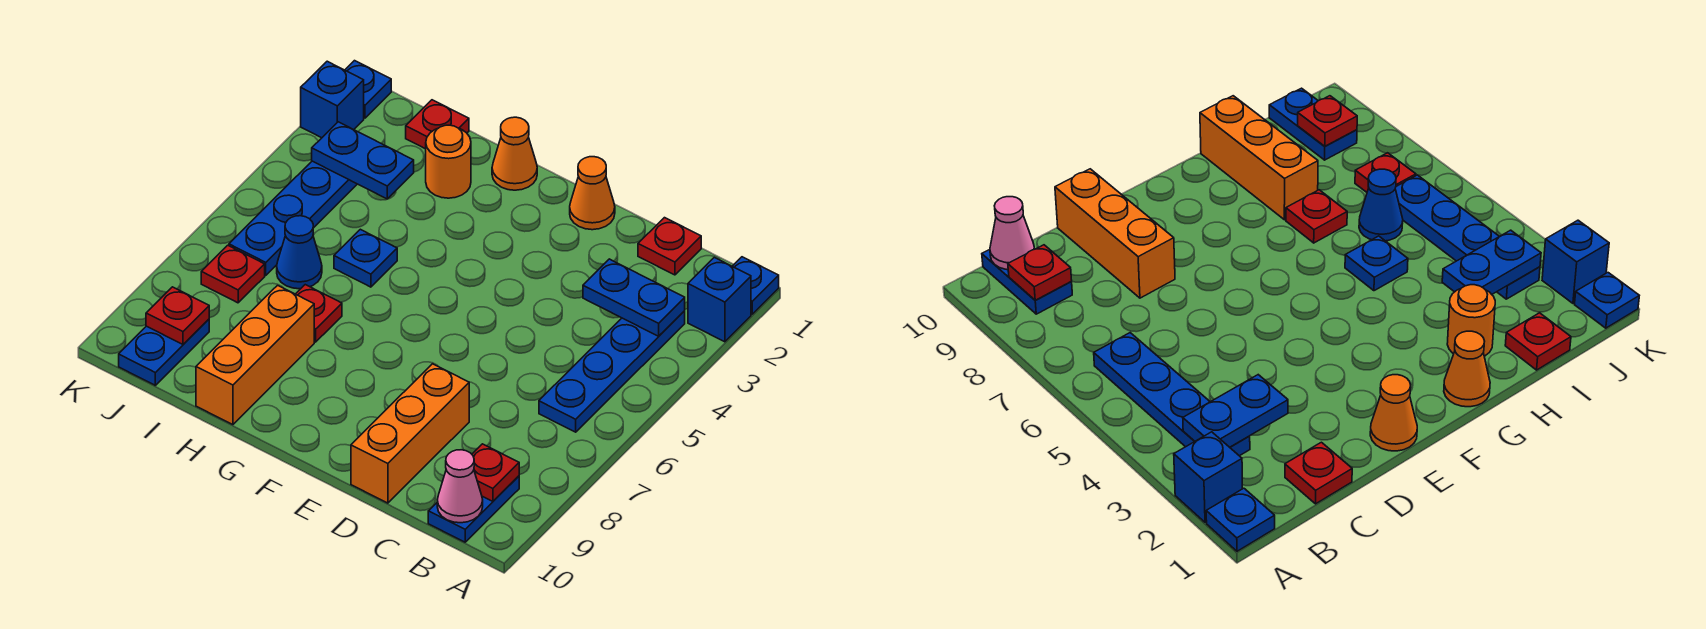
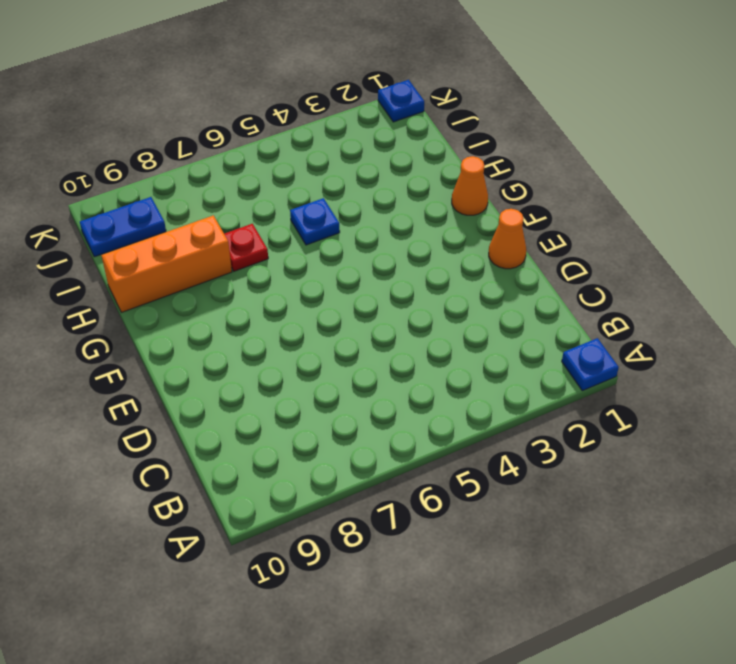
none -> blue 1x1 brick [688,257,751,342]
none -> blue 1x4 plate [539,311,685,432]
none -> blue 1x2 plate [428,476,519,542]

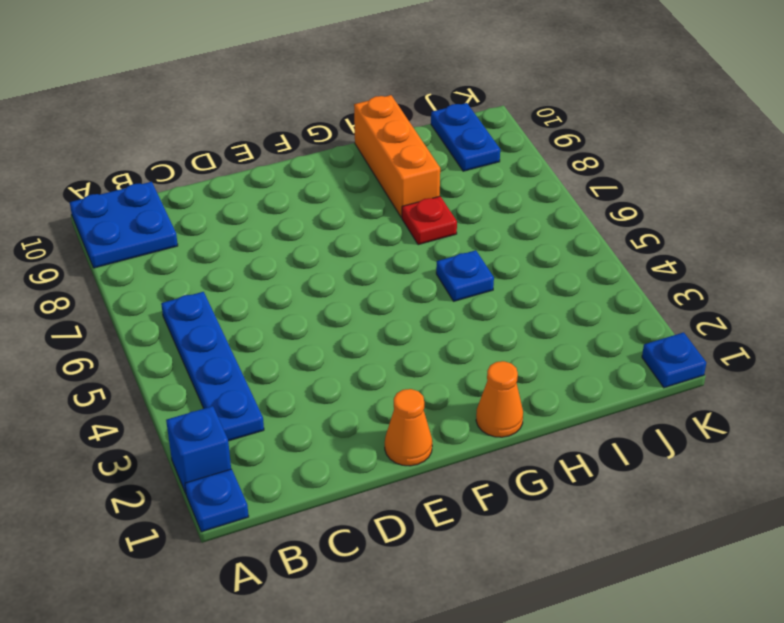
blue 2x2 plate [70,182,178,268] -> blue 1x2 plate [428,476,519,542]
none -> red 1x1 plate [638,218,701,275]
none -> orange 1x3 brick [351,364,469,503]
none -> orange 1x1 round brick [426,125,471,198]

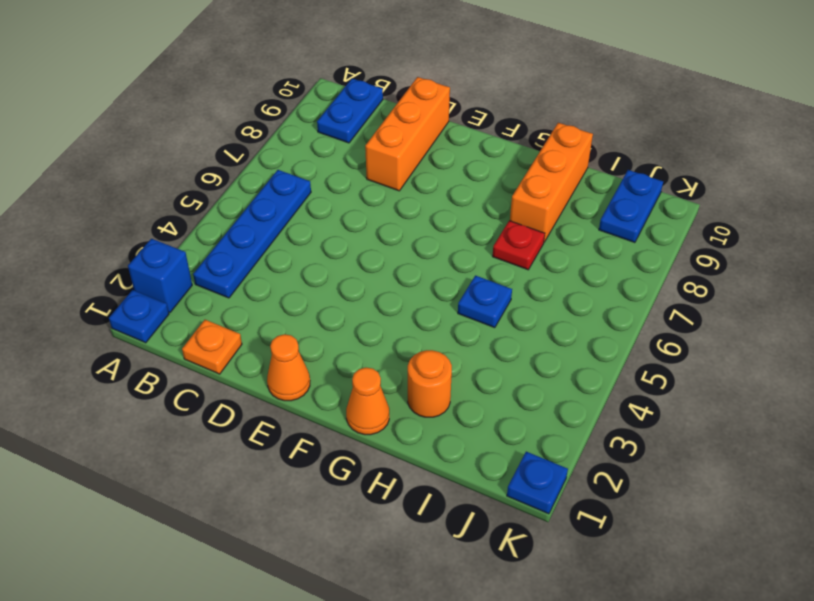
orange 1x1 plate [182,320,242,374] -> red 1x1 plate [638,218,701,275]
none -> red 1x1 plate [406,100,469,149]
none -> blue 1x1 cone [277,216,322,289]
none -> blue 1x4 plate [229,161,357,275]

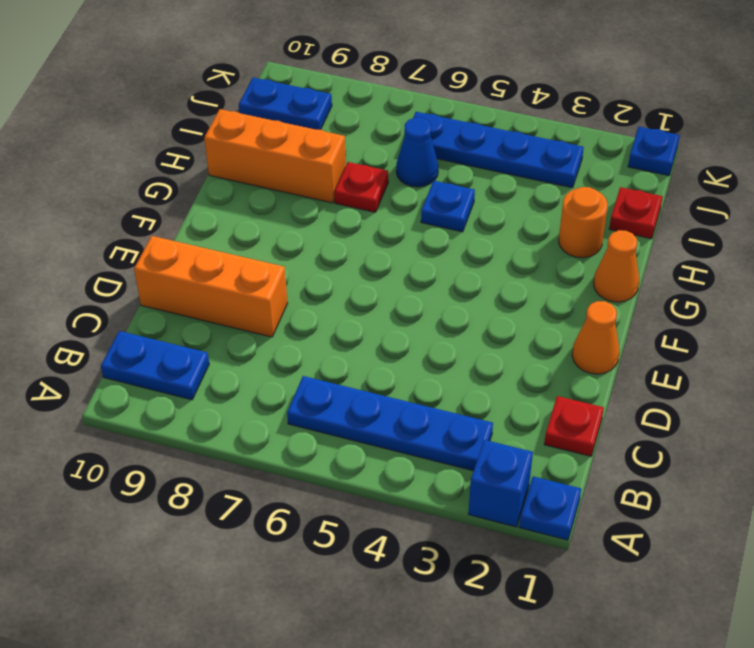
none -> red 1x1 plate [201,245,265,303]
none -> blue 1x1 brick [301,61,364,138]
none -> blue 1x2 plate [583,259,685,336]

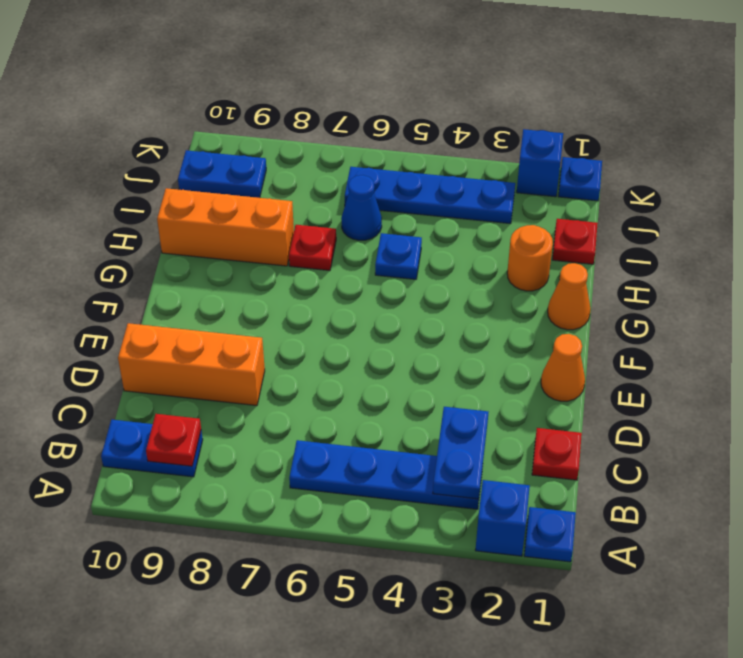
none -> red 1x1 plate [201,245,265,303]
none -> pink 1x1 cone [437,450,483,523]
none -> blue 1x2 plate [312,122,414,199]

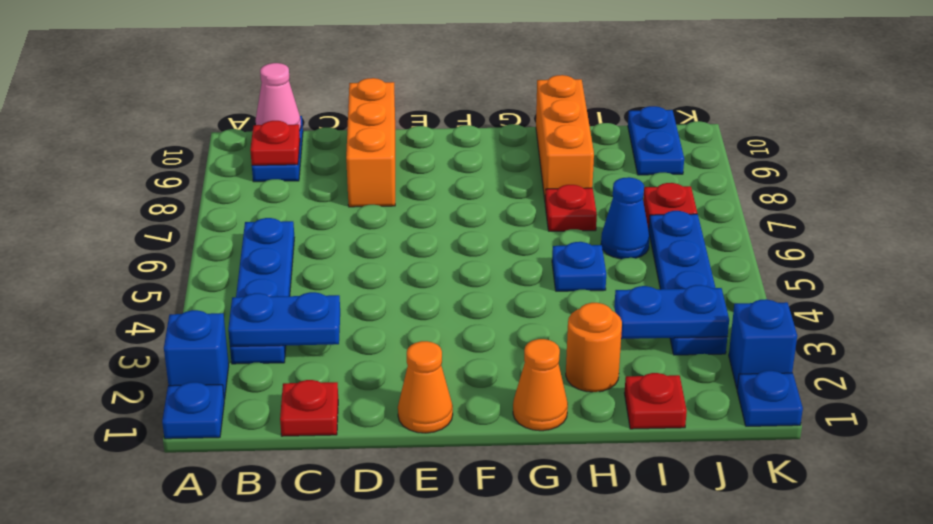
none -> red 1x1 plate [146,287,209,344]

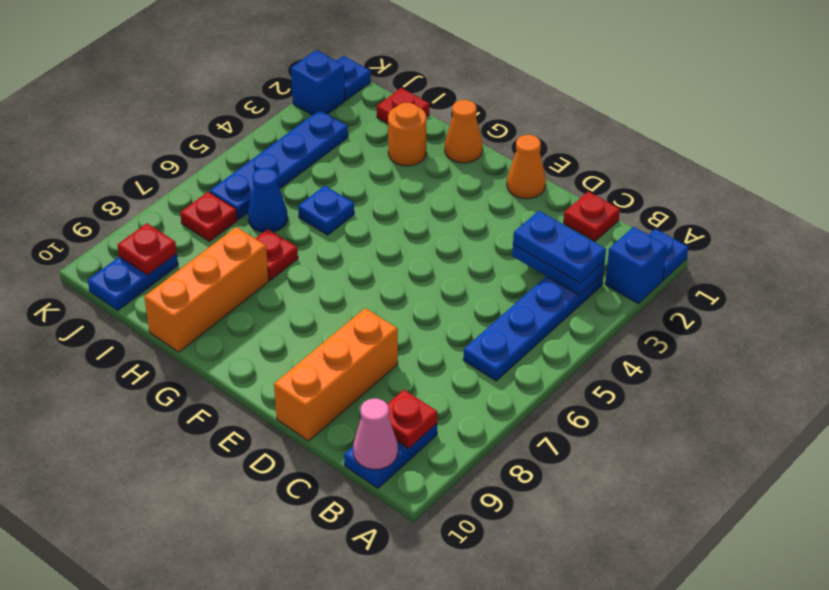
blue 1x2 plate [513,211,606,283] -> blue 1x2 plate moved to [312,122,414,199]

